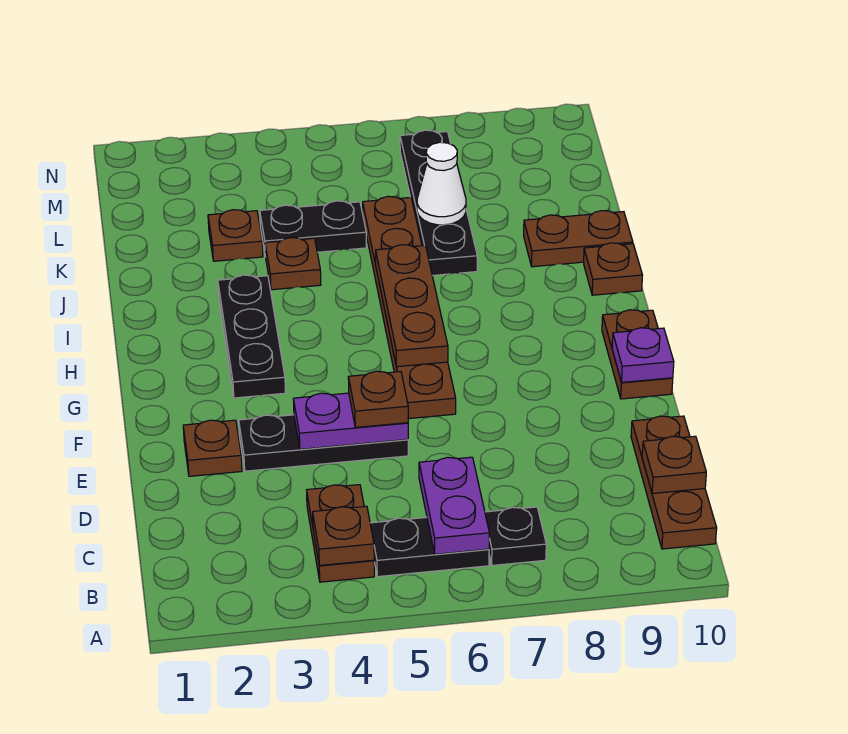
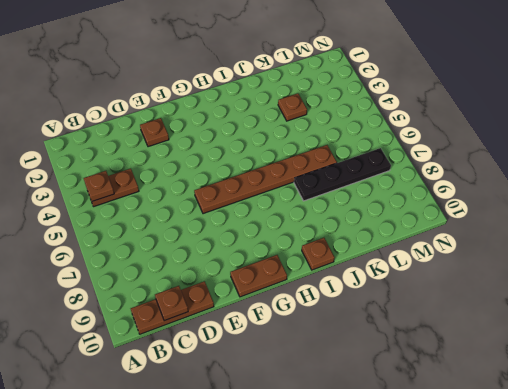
none -> black 1x2 plate [370,517,489,577]
none -> black 1x1 plate [485,507,546,566]
none -> black 1x3 plate [239,415,408,471]

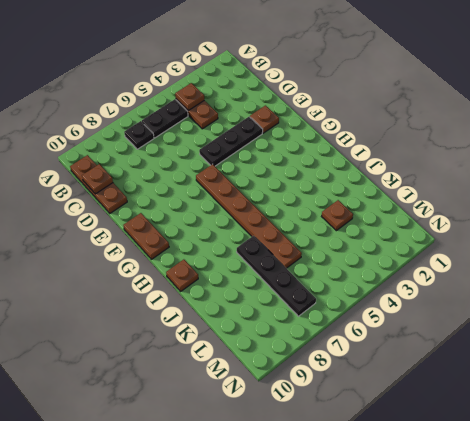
none -> black 1x3 plate [218,275,286,398]
none -> brown 1x1 plate [265,238,321,290]
none -> brown 1x2 plate [524,211,633,267]

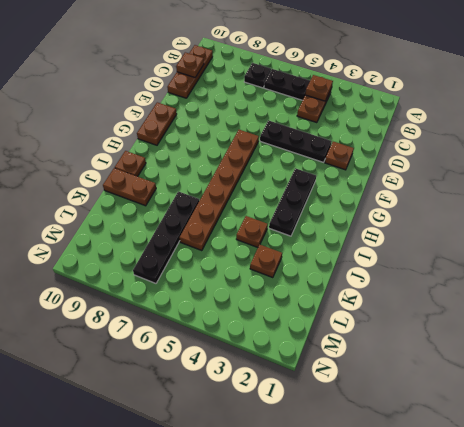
none -> black 1x2 plate [260,201,367,257]
none -> purple 1x2 plate [419,457,489,554]
none -> purple 1x2 plate [293,393,408,449]

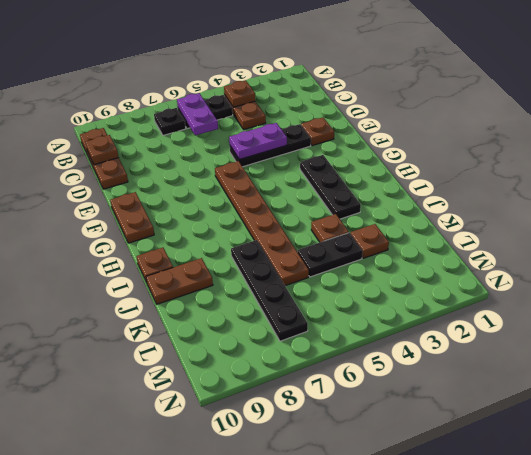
none -> purple 1x1 plate [612,328,674,382]
none -> brown 1x3 plate [376,245,448,367]
none -> white 1x1 cone [417,142,466,225]

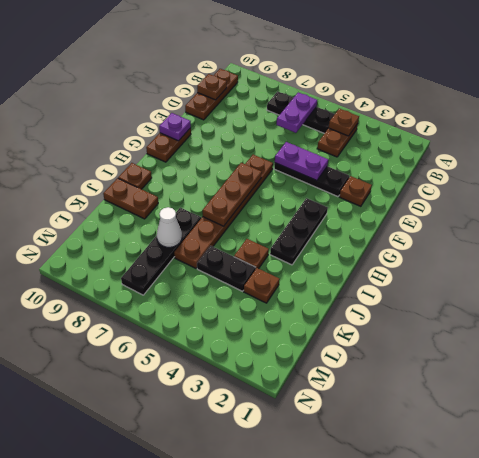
none -> brown 1x1 plate [348,371,408,427]

